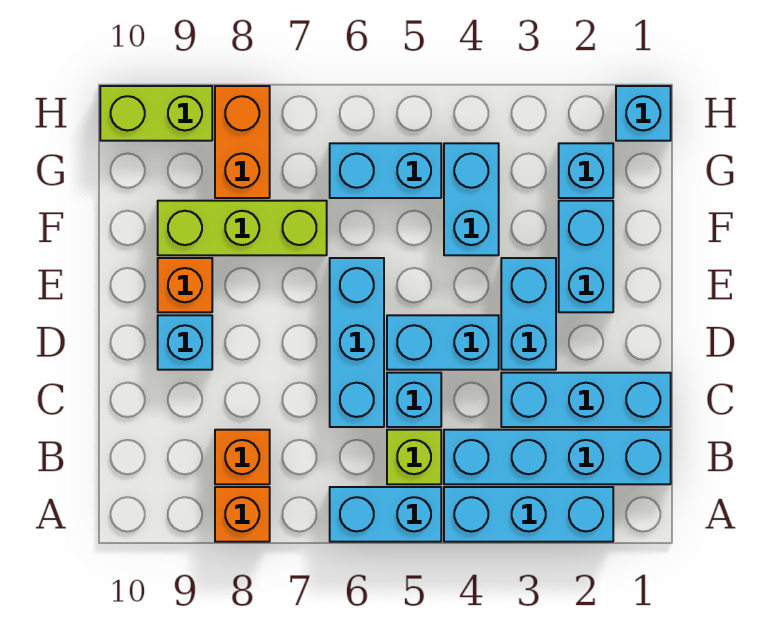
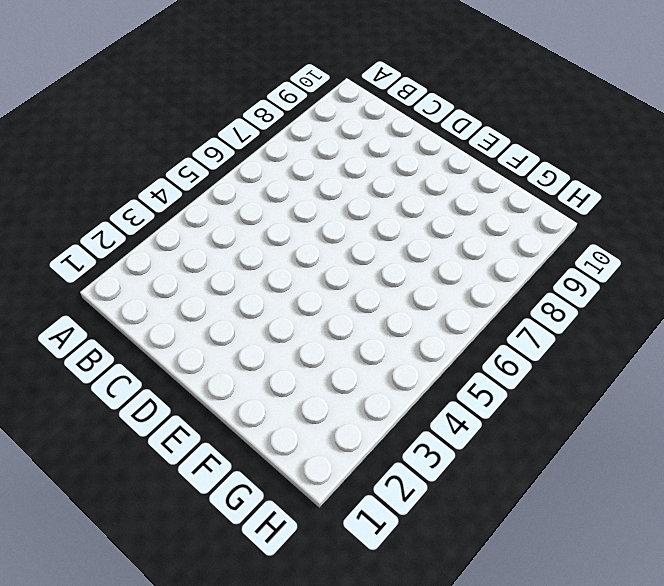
none -> cyan 1x3 brick [444,487,613,542]
none -> cyan 1x2 brick [330,487,441,542]
none -> orange 1x1 brick [215,487,270,542]

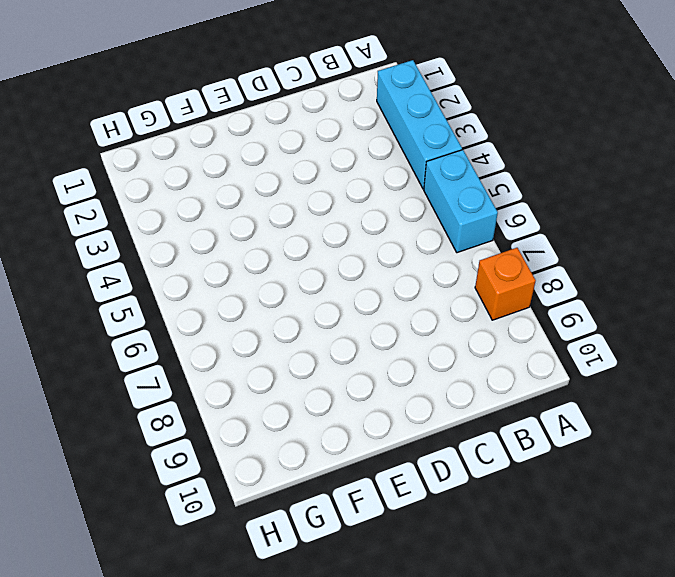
none -> cyan 1x4 brick [444,430,671,484]
none -> lime 1x1 brick [387,430,441,484]
none -> orange 1x1 brick [215,430,270,484]

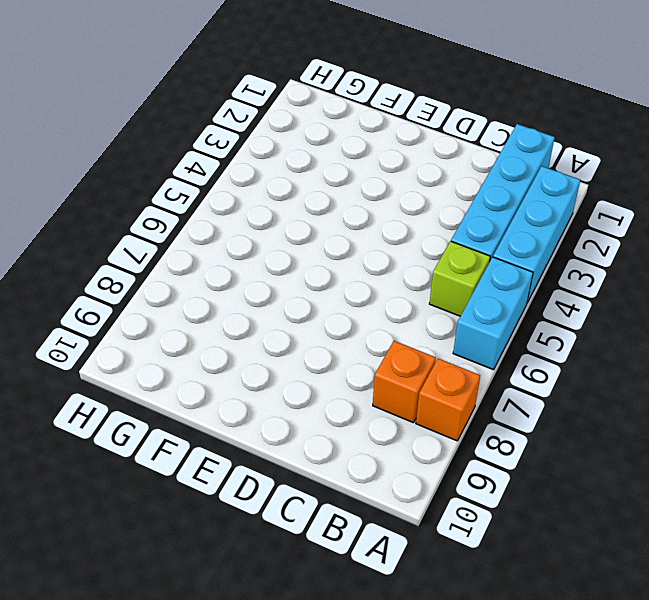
none -> cyan 1x3 brick [501,373,671,427]
none -> cyan 1x1 brick [387,373,441,427]
none -> cyan 1x3 brick [330,258,384,427]

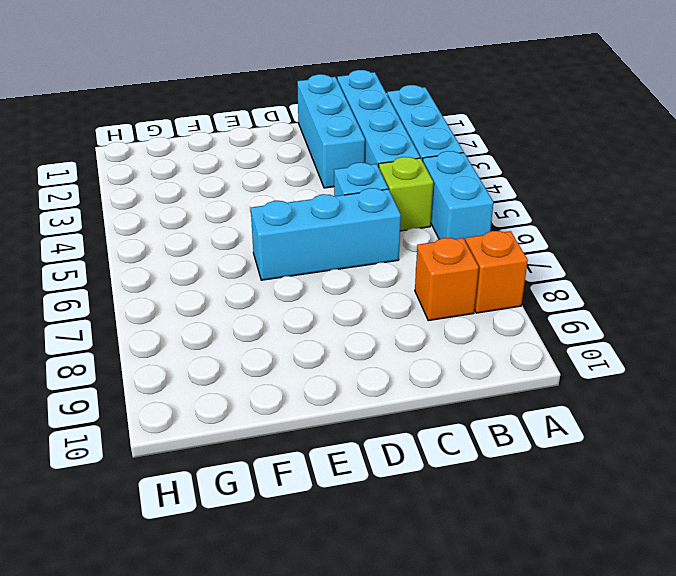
none -> cyan 1x2 brick [501,258,556,370]
none -> cyan 1x2 brick [387,315,499,370]
none -> cyan 1x1 brick [158,315,212,370]

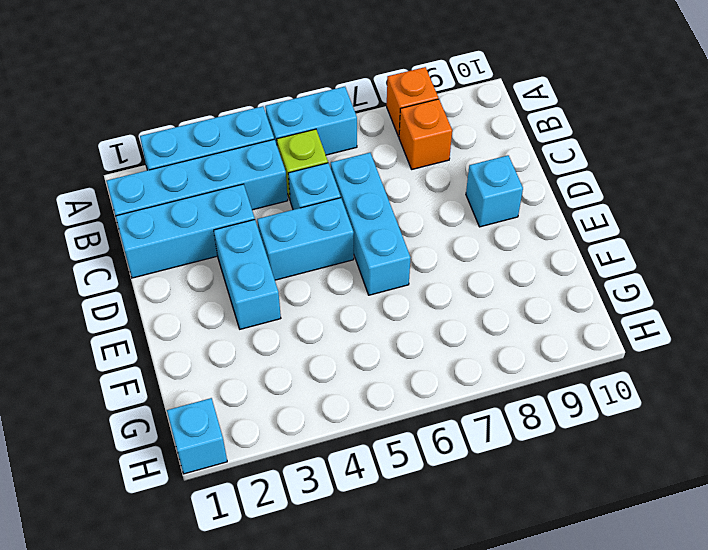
none -> cyan 1x2 brick [559,201,613,312]
none -> orange 1x1 brick [158,258,212,312]
none -> cyan 1x2 brick [444,143,499,255]

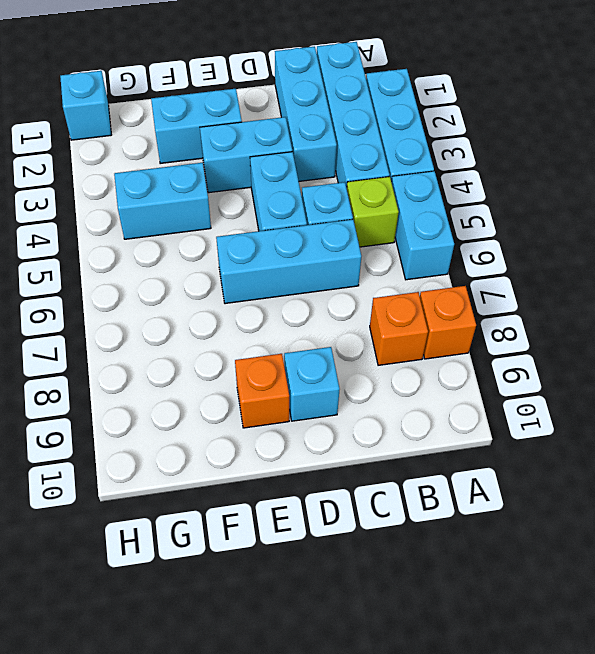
none -> lime 1x3 brick [158,201,327,255]
none -> cyan 1x1 brick [559,143,613,198]
none -> cyan 1x2 brick [330,143,441,198]

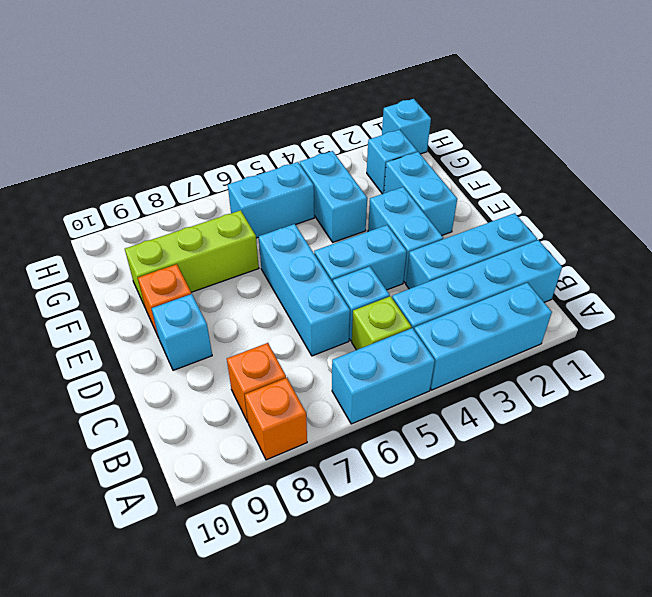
none -> orange 1x2 brick [215,86,270,198]
none -> lime 1x2 brick [100,86,212,141]

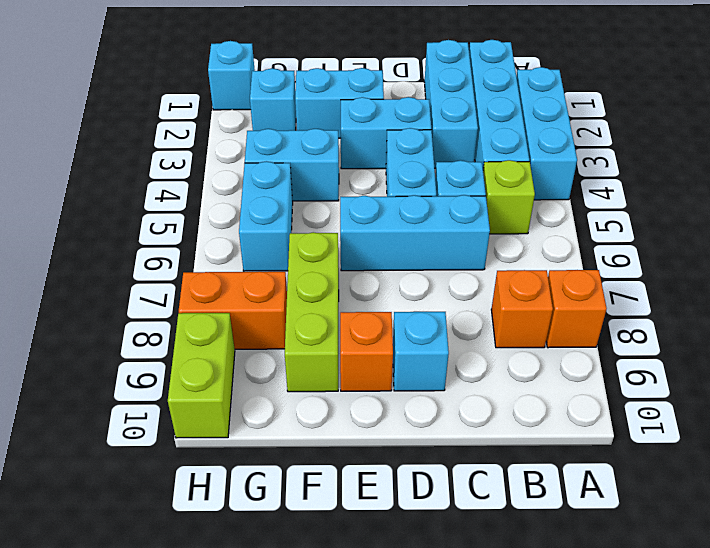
none -> cyan 1x2 brick [330,487,441,542]

